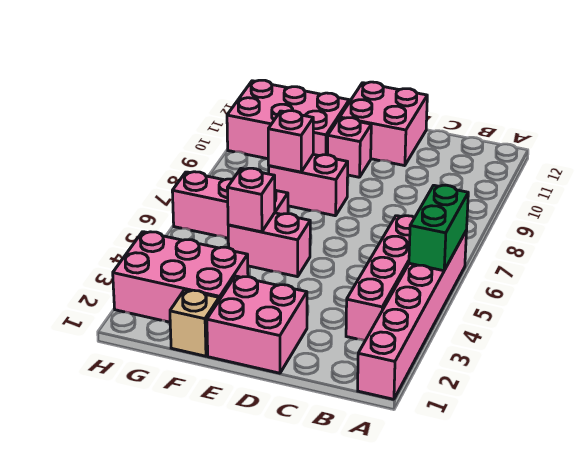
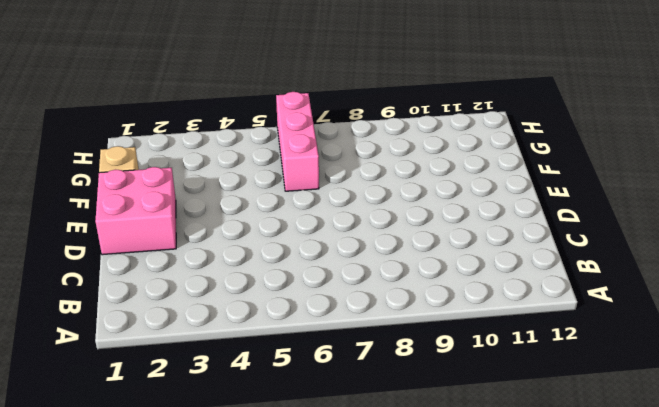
none -> pink 1x6 brick [358,231,467,399]
none -> pink 1x4 brick [346,216,415,341]
none -> pink 2x2 brick [340,82,427,166]

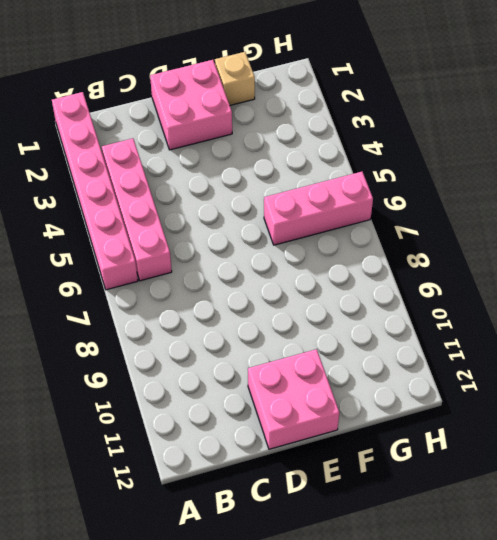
none -> pink 1x2 brick [228,213,310,277]
none -> pink 1x2 brick [269,154,348,216]
none -> pink 1x1 brick [328,118,371,177]

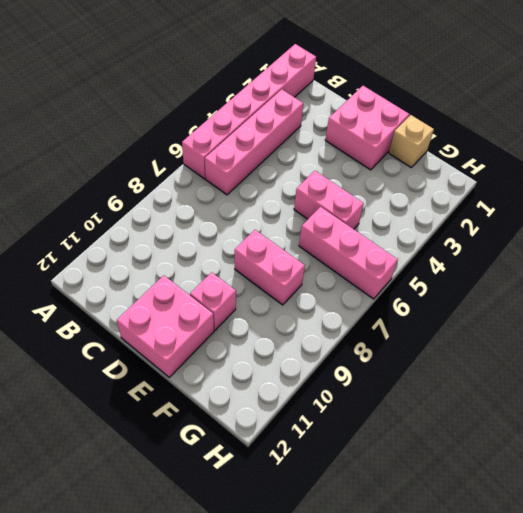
none -> pink 2x3 brick [113,232,248,322]
none -> pink 2x3 brick [227,80,349,159]
none -> green 1x2 brick [409,185,468,271]

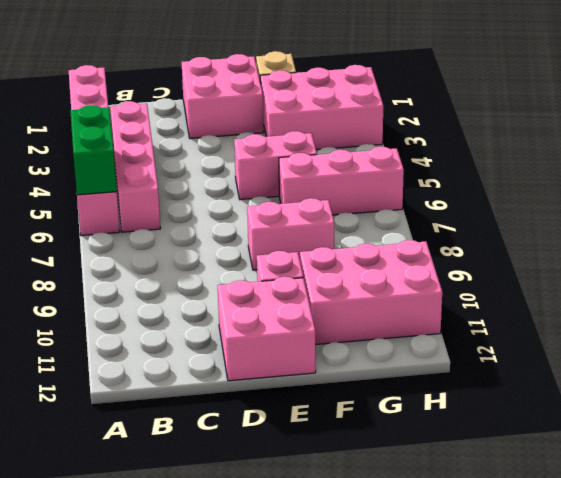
none -> pink 1x1 brick [227,168,275,232]
none -> pink 1x1 brick [268,111,313,172]

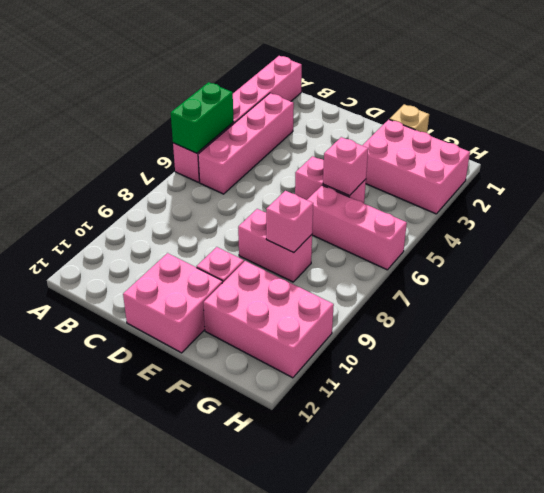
none -> pink 2x2 brick [207,276,307,373]

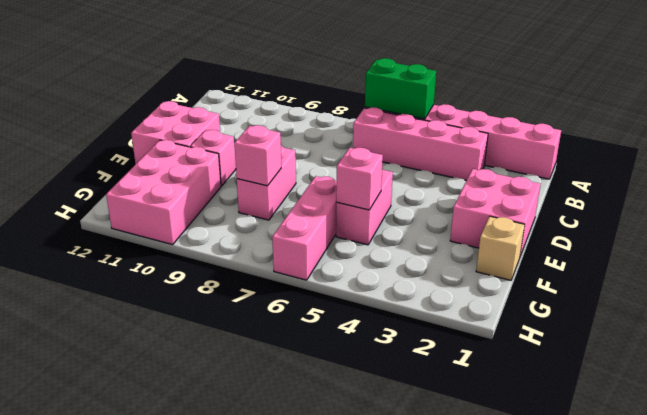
none -> pink 2x3 brick [113,232,248,322]

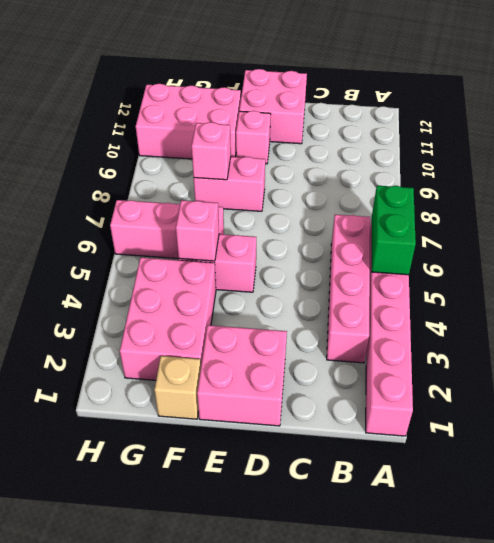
pink 2x3 brick [120,258,216,380] -> pink 2x3 brick turned to [113,232,248,322]

